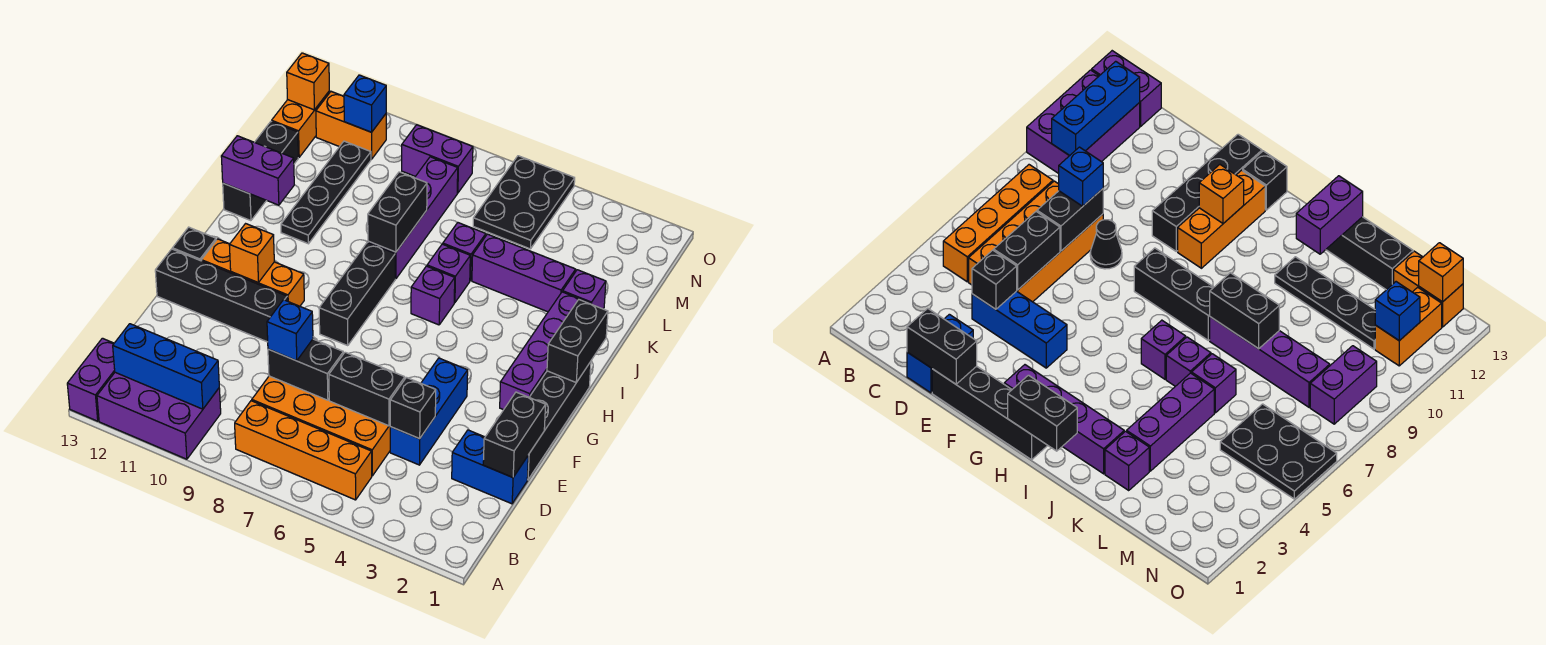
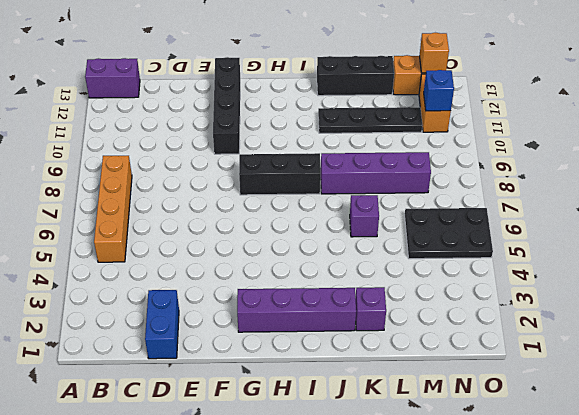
none -> purple 2x3 brick [97,372,221,459]
none -> orange 2x4 brick [252,376,390,476]
none -> blue 1x3 brick [390,358,468,465]
none -> black 1x4 brick [527,362,591,480]

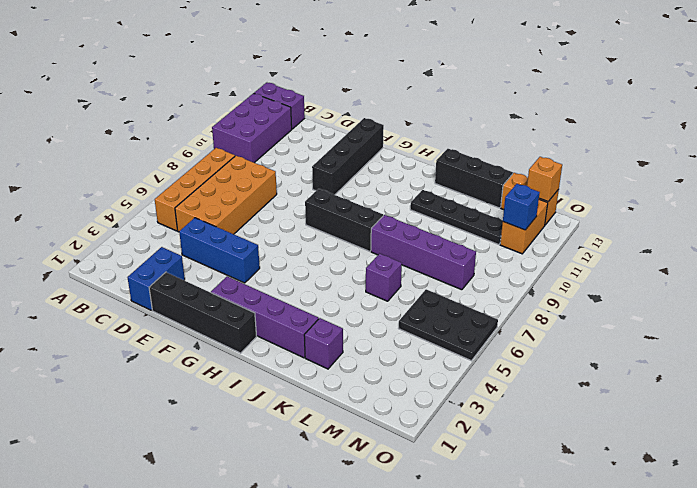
none -> black 1x1 cone [1090,220,1122,269]
none -> orange 1x3 brick [201,239,304,306]
none -> black 1x1 brick [172,227,216,261]
none -> purple 1x1 brick [411,266,455,325]

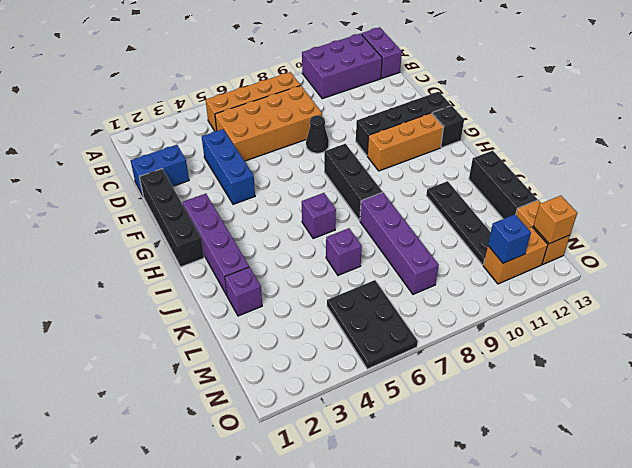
none -> purple 1x1 brick [427,244,470,303]
none -> purple 1x3 brick [472,234,576,312]
none -> purple 1x2 brick [402,125,473,193]
none -> blue 1x3 brick [113,324,219,409]

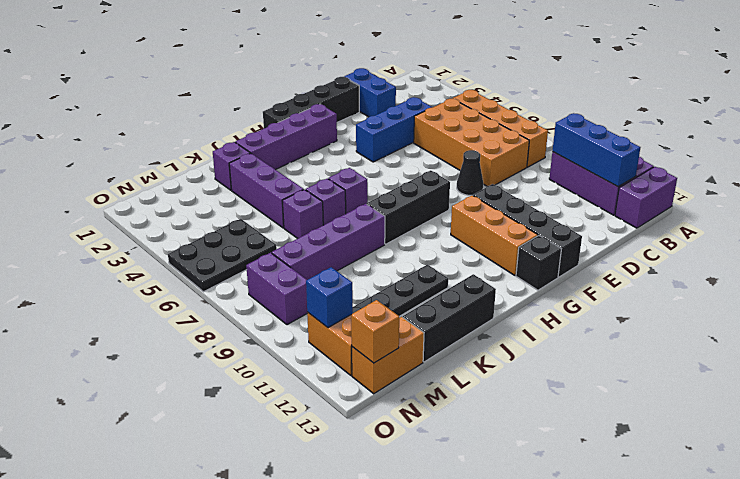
none -> black 1x2 brick [483,392,546,477]
none -> black 1x1 brick [390,378,436,439]
none -> black 1x2 brick [329,352,405,426]
none -> black 1x2 brick [268,339,343,400]

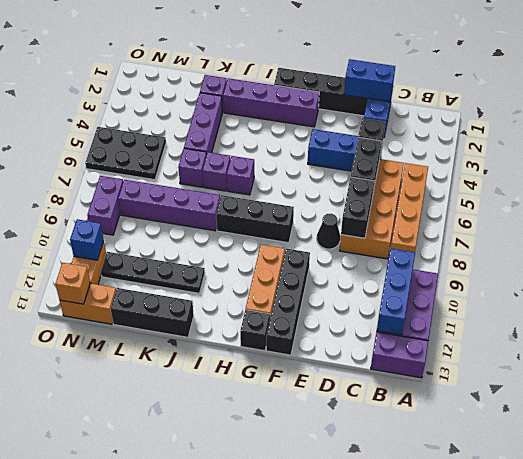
blue 1x2 brick [344,59,395,102] -> black 1x2 brick [483,392,546,477]
none -> orange 1x1 brick [229,224,274,283]
none -> black 1x2 brick [547,300,608,382]
none -> black 1x2 brick [368,172,427,252]
none -> purple 1x2 brick [221,136,294,205]

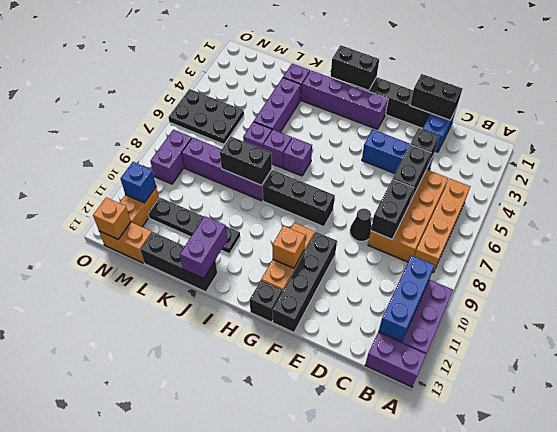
none -> blue 1x1 brick [267,300,313,361]

